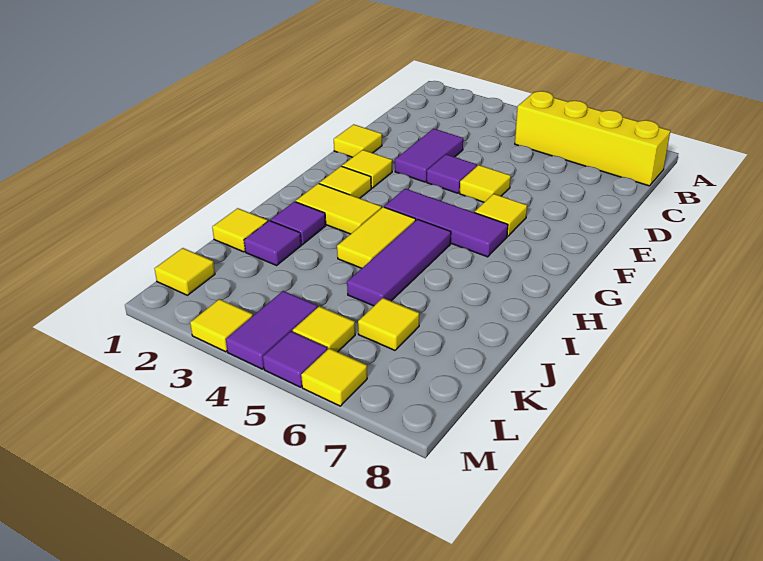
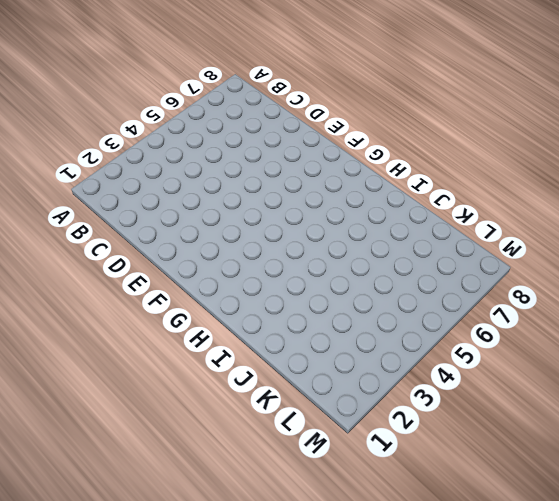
none -> yellow 1x4 brick [515,91,670,186]
none -> purple 1x2 tile [395,129,463,182]
none -> yellow 1x1 tile [334,124,382,157]

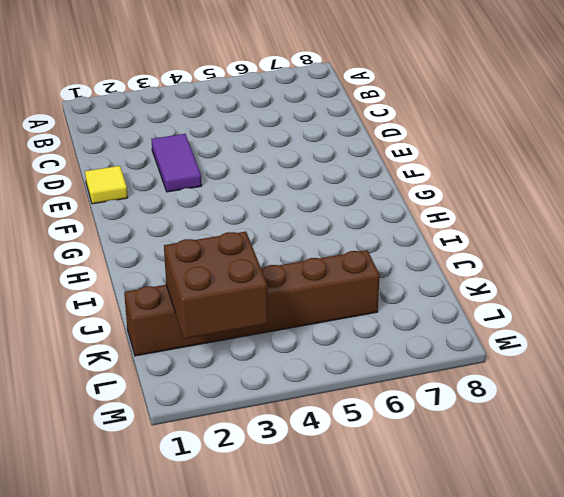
brown 1x6 brick [124,250,380,356] -> yellow 1x1 tile [358,298,419,350]
brown 2x2 brick [164,232,268,339] -> none
none -> yellow 1x4 brick [515,91,670,186]
none -> purple 1x1 tile [427,154,477,193]
none -> yellow 1x1 tile [460,165,511,202]

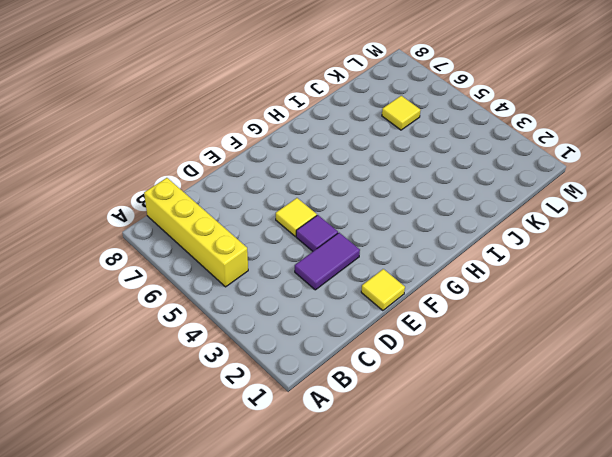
none -> yellow 1x1 tile [342,150,392,188]
none -> yellow 1x1 tile [475,194,527,236]
none -> yellow 1x1 tile [319,166,371,198]

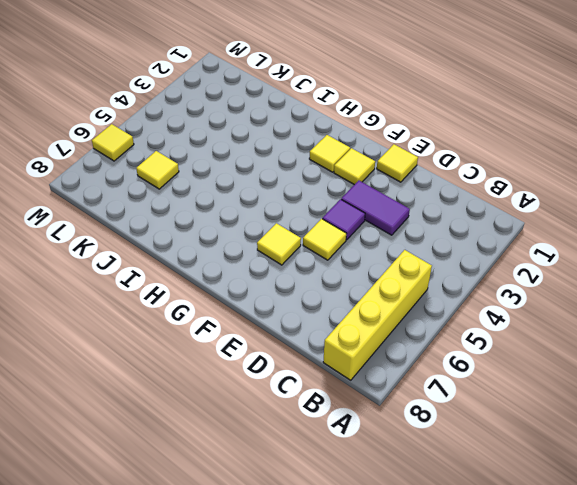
none -> purple 1x3 tile [384,189,508,257]
none -> yellow 1x2 tile [296,183,382,234]
none -> yellow 1x2 tile [337,207,416,268]

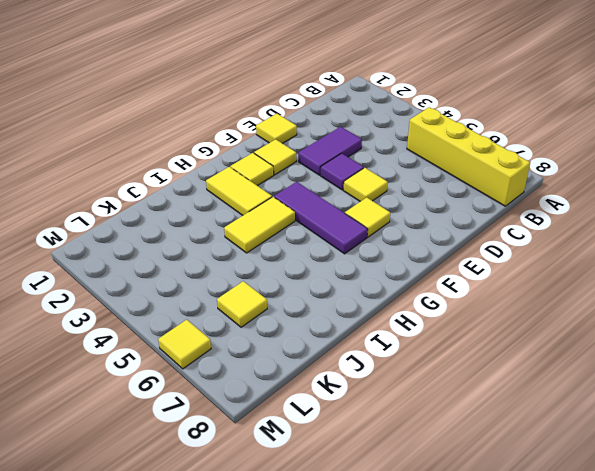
none -> purple 1x3 tile [347,219,451,306]
none -> purple 1x1 tile [271,202,326,245]
none -> yellow 1x1 tile [212,208,268,252]

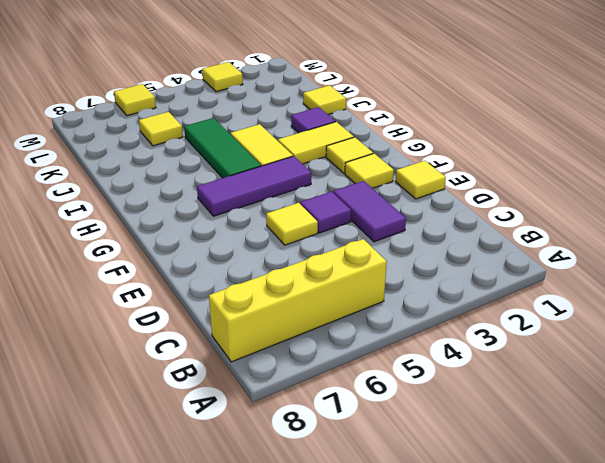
green 1x3 tile [184,118,261,178] -> purple 1x3 tile [347,219,451,306]
none -> yellow 1x1 tile [475,194,527,236]
none -> purple 1x1 tile [244,221,301,265]
none -> yellow 1x1 tile [155,248,215,295]

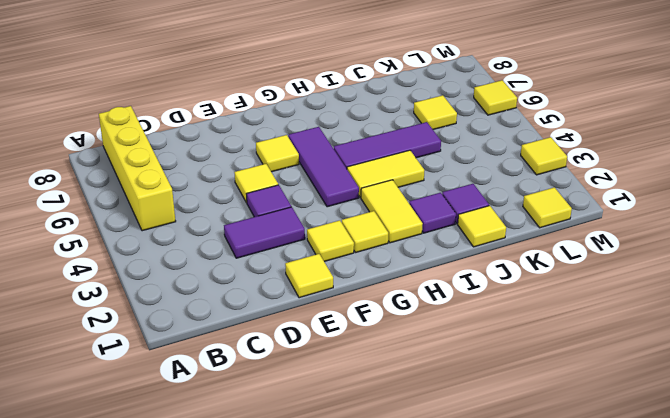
none -> purple 1x2 tile [226,291,318,369]
none -> yellow 1x1 tile [293,306,355,352]
none -> purple 1x1 tile [263,331,327,387]

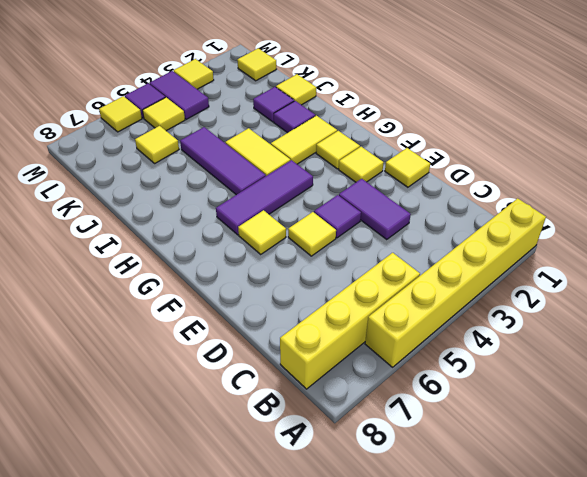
yellow 1x6 brick [365,198,546,367] -> none

